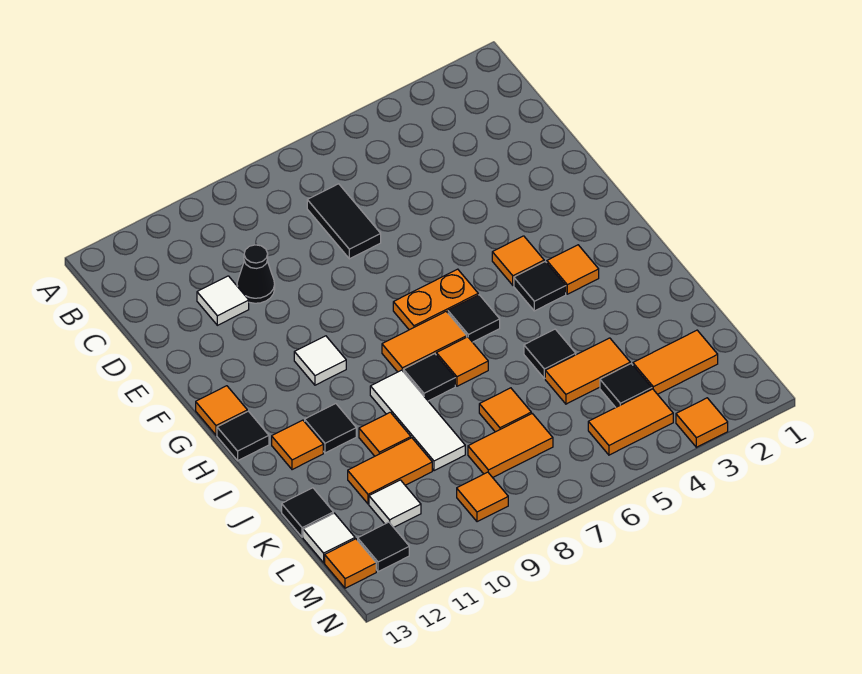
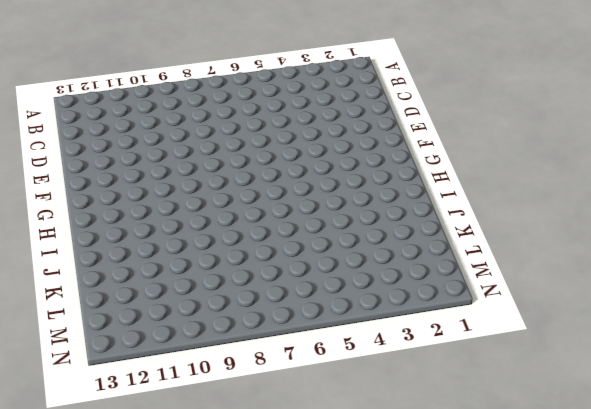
none -> black 1x2 tile [307,184,381,259]
none -> black 1x1 cone [237,245,275,303]
none -> white 1x1 tile [197,276,249,325]
none -> orange 1x1 tile [492,236,544,285]

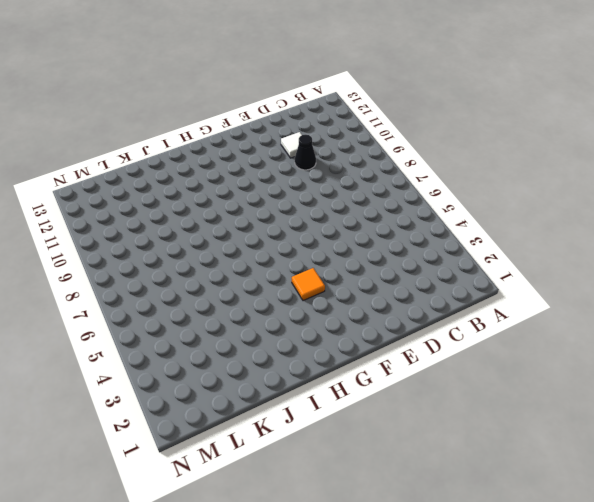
none -> black 1x2 tile [307,184,381,259]
none -> orange 1x2 plate [393,269,478,330]
none -> white 1x1 tile [294,336,346,385]
none -> orange 1x1 tile [196,386,247,435]

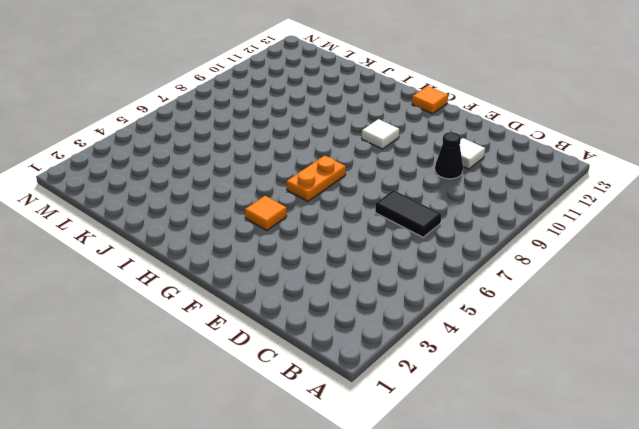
none -> orange 1x1 tile [547,245,599,294]
none -> black 1x1 tile [514,262,566,311]
none -> black 1x1 tile [448,295,500,342]
none -> orange 1x2 tile [382,312,467,372]

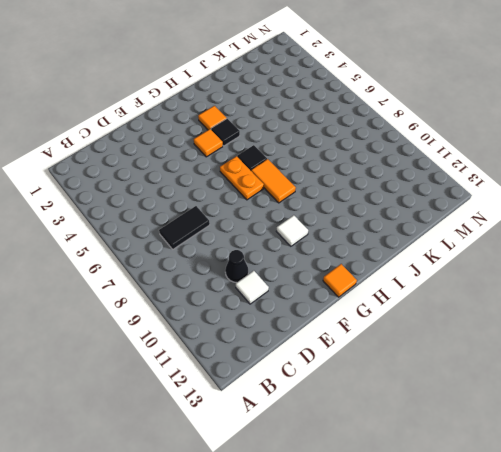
none -> black 1x1 tile [217,411,269,461]
none -> orange 1x1 tile [436,337,488,386]
none -> black 1x1 tile [403,354,455,401]
none -> white 1x3 tile [370,370,465,471]

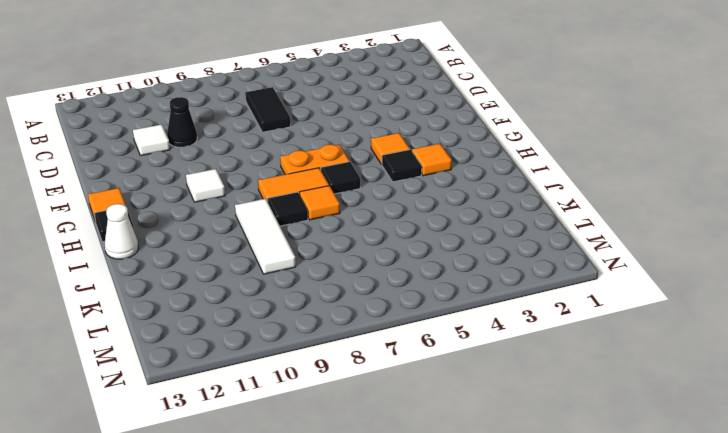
white 1x1 cone [105,204,138,259] -> none
none -> black 1x1 tile [305,404,356,453]
none -> orange 1x1 tile [272,420,323,470]
none -> black 1x1 tile [524,329,576,379]
none -> orange 1x1 tile [359,412,411,456]

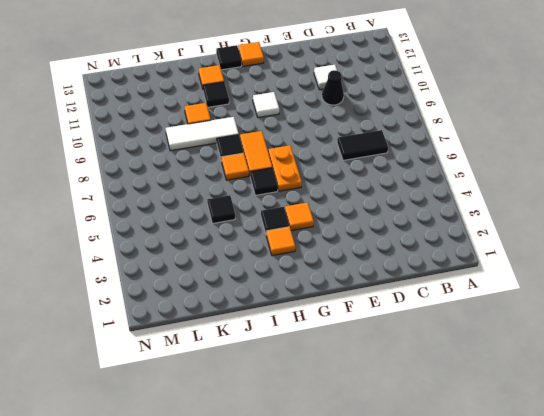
none -> orange 1x2 tile [545,338,630,404]
none -> orange 1x1 tile [479,388,531,432]
none -> orange 1x2 tile [348,438,432,504]
none -> black 1x1 tile [282,488,333,537]

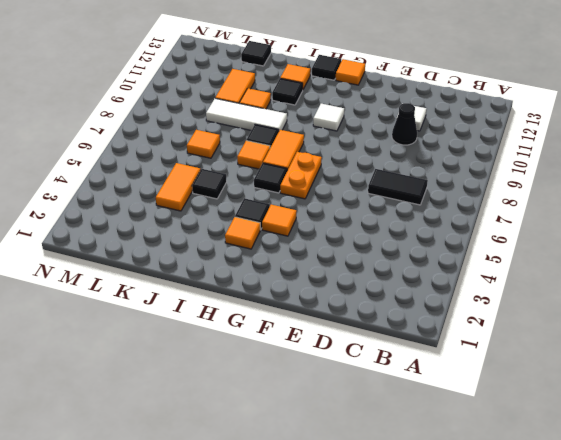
none -> orange 1x2 tile [633,330,718,394]
none -> black 1x1 tile [600,364,652,407]
none -> orange 1x2 tile [468,414,553,478]
none -> white 1x1 tile [369,480,421,527]

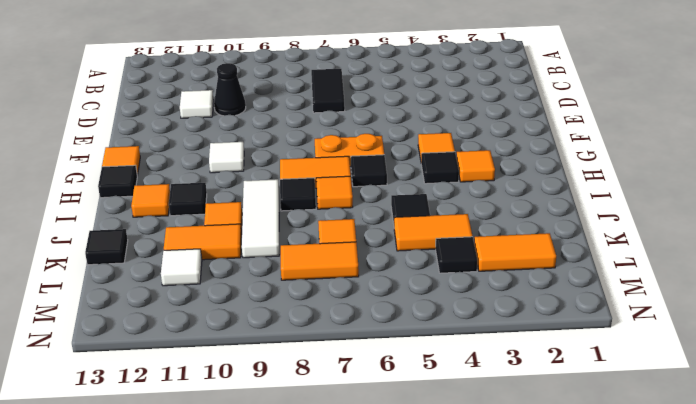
none -> white 1x1 tile [303,513,355,563]
none -> orange 1x2 tile [588,389,673,455]
none -> orange 1x1 tile [457,472,508,522]
none -> black 1x1 tile [358,522,409,572]

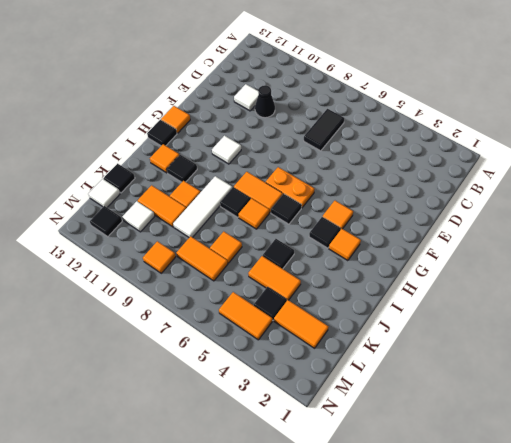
none -> orange 1x1 tile [325,539,376,588]
none -> orange 1x1 tile [676,398,728,447]

